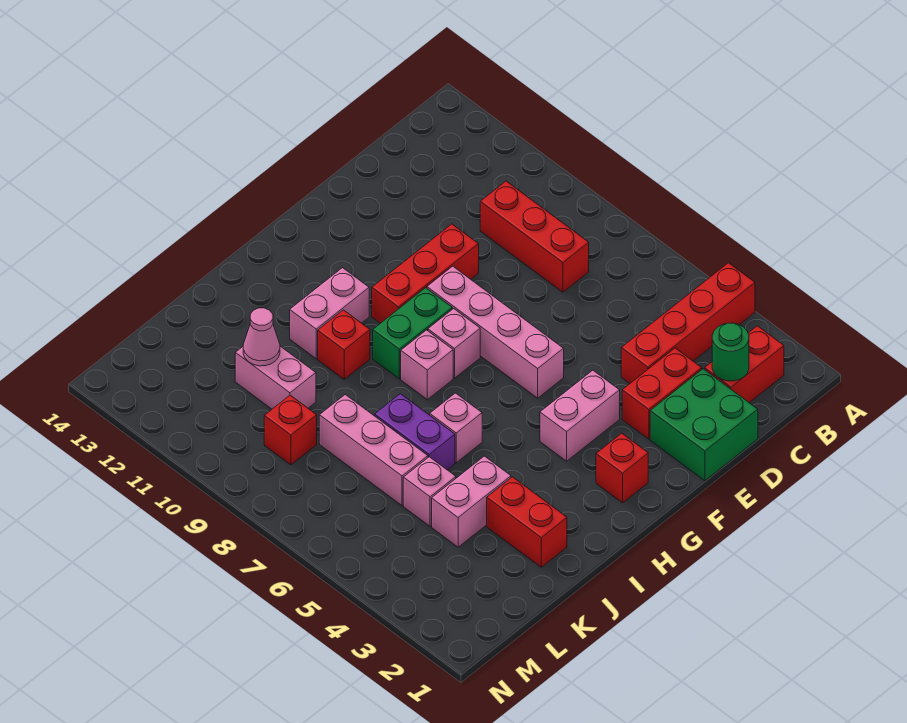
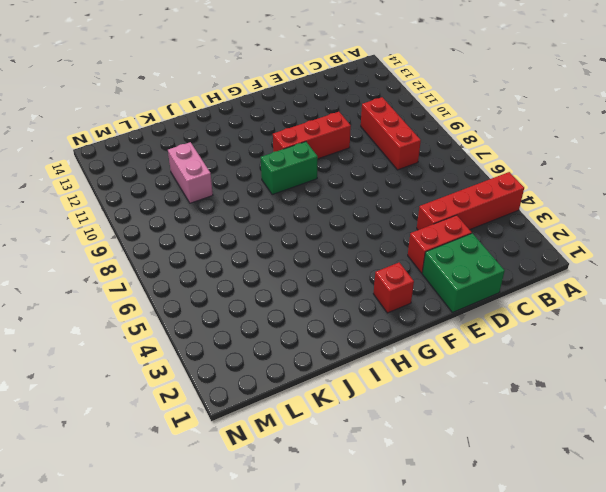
none -> red 1x2 brick [704,326,784,403]
none -> pink 1x2 brick [540,370,620,461]
none -> pink 1x4 brick [427,266,564,398]

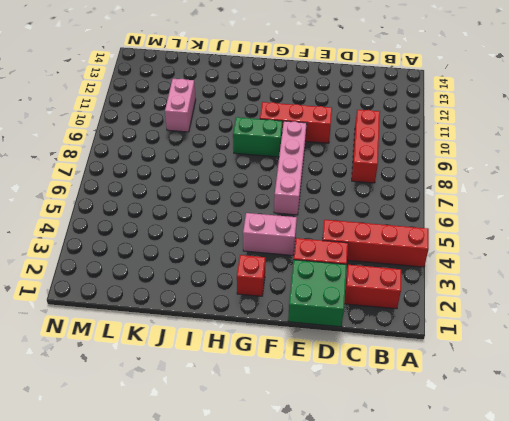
none -> pink 1x1 brick [428,309,480,378]
none -> pink 1x1 brick [401,330,453,400]
none -> pink 1x2 brick [290,268,369,359]

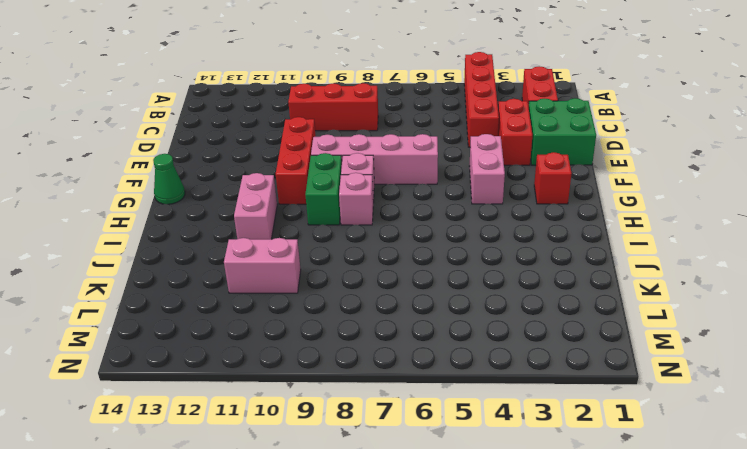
green 1x1 cone [153,154,185,204] -> none
none -> pink 1x1 brick [430,393,482,463]
none -> red 1x1 brick [318,310,370,379]
none -> red 1x2 brick [487,477,567,567]

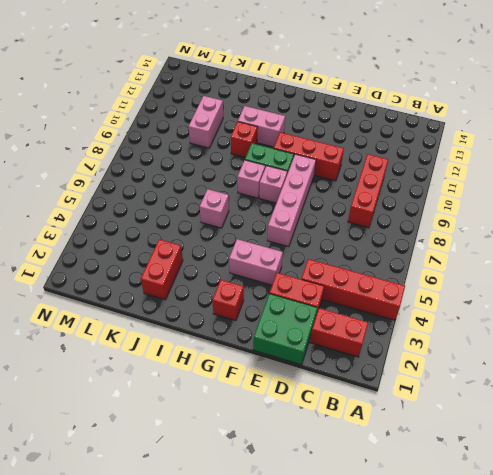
none -> pink 1x2 brick [432,456,511,547]
none -> purple 1x2 brick [375,394,455,470]
none -> pink 1x1 brick [403,457,456,526]

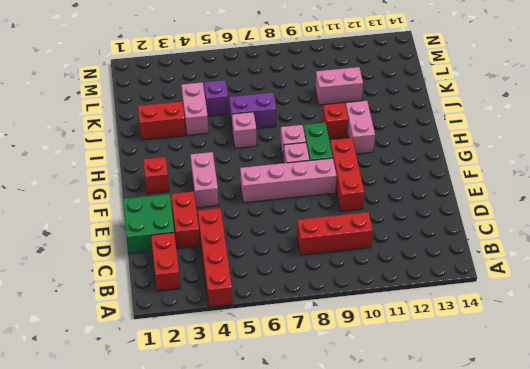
purple 1x1 brick [204,80,228,116] -> pink 1x1 brick [403,457,456,526]
none -> pink 1x3 brick [319,395,428,506]
none -> red 1x1 brick [264,395,317,465]
none -> green 1x1 round brick [712,323,749,381]

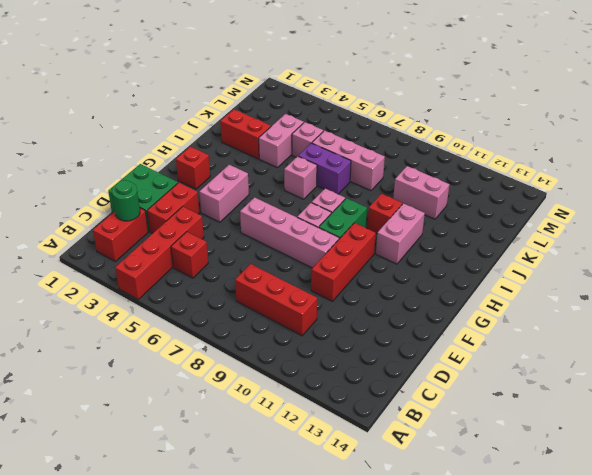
red 1x1 brick [171,232,208,278] -> red 1x1 brick moved to [264,395,317,465]
none -> pink 1x1 cone [243,308,280,366]

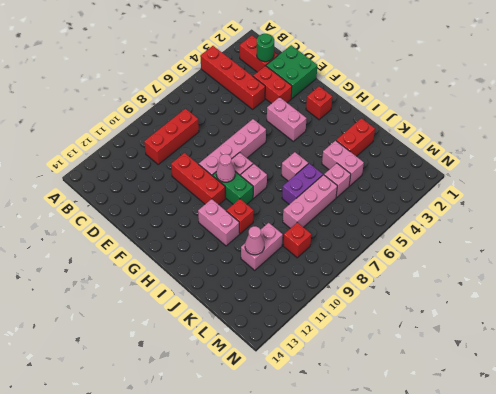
pink 1x1 cone [216,154,235,182] -> none

